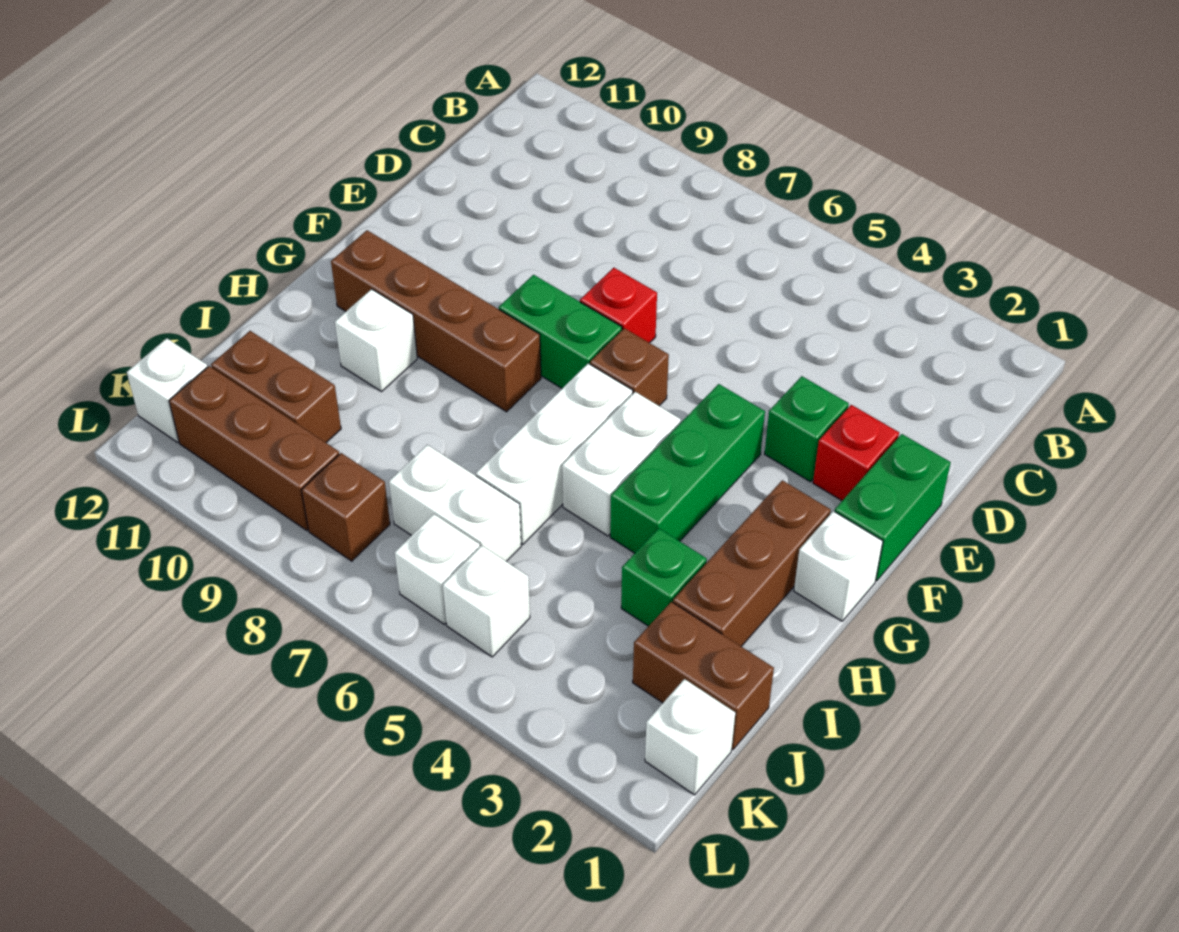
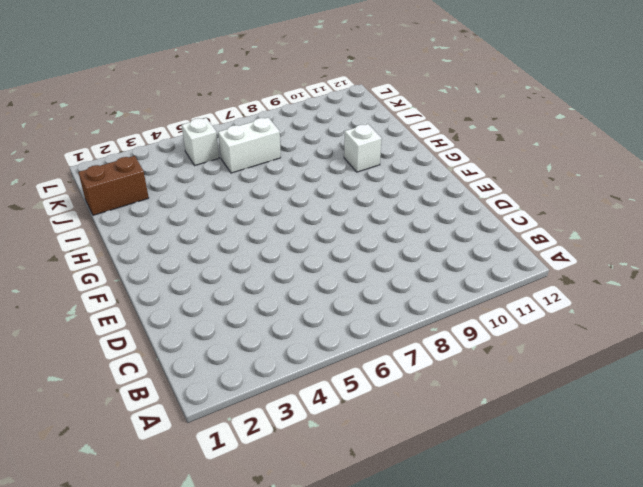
none -> green 1x2 brick [835,434,951,581]
none -> red 1x1 brick [813,405,899,501]
none -> green 1x1 brick [765,376,849,482]

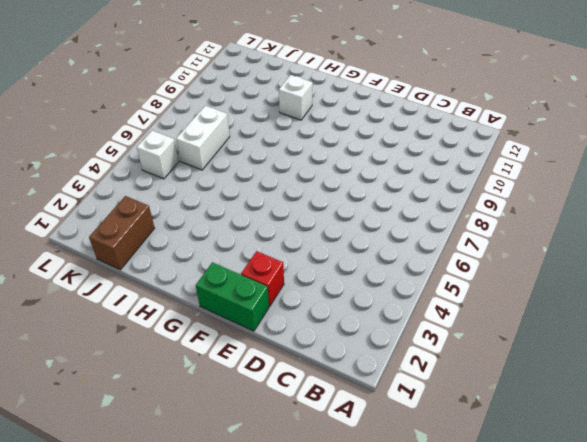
none -> green 1x1 brick [765,376,849,482]
none -> red 1x1 brick [580,268,657,343]
none -> green 1x3 brick [610,384,765,553]

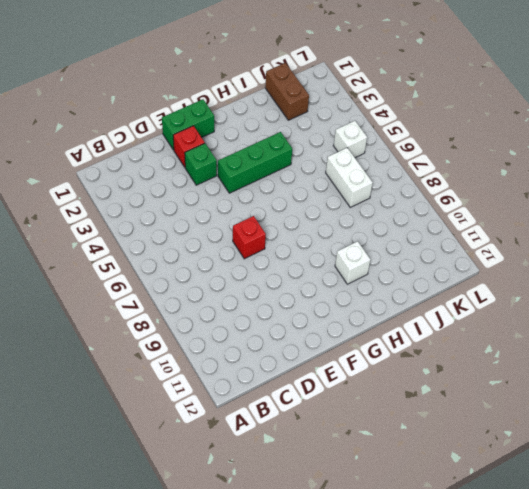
none -> brown 1x1 brick [590,328,669,406]
none -> green 1x2 brick [499,275,622,388]
none -> white 1x1 brick [794,511,883,621]

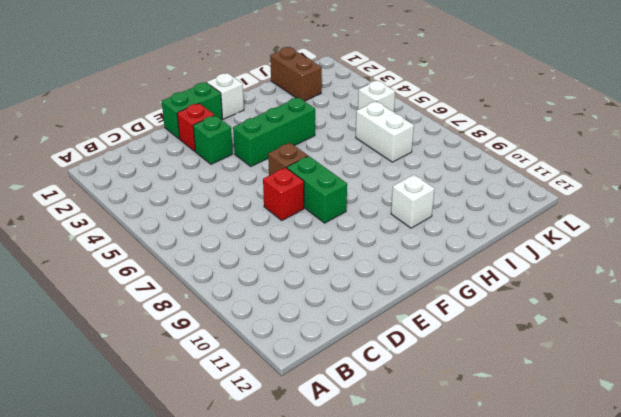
none -> brown 1x3 brick [673,480,831,646]
none -> white 1x2 brick [562,392,681,536]
none -> white 1x3 brick [476,364,633,544]

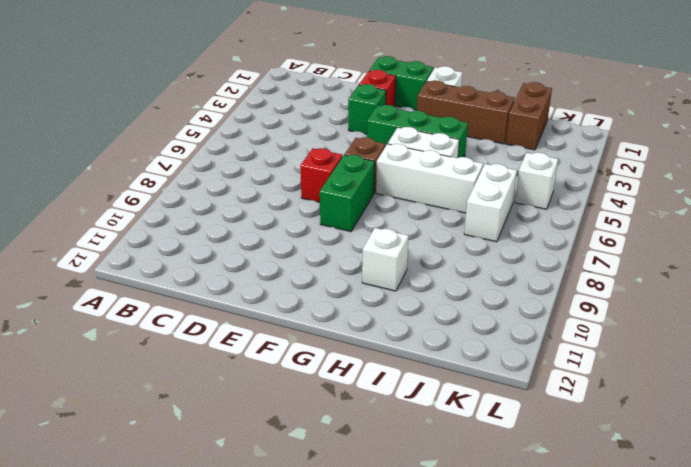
none -> brown 1x4 brick [331,230,541,412]
none -> green 1x1 brick [621,528,707,626]
none -> brown 1x2 brick [211,331,341,443]

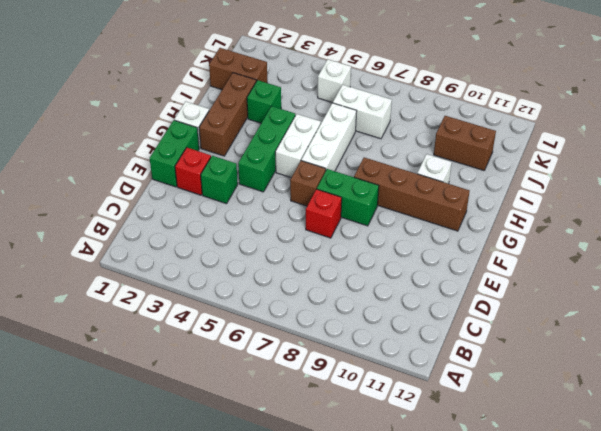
none -> white 1x1 brick [645,679,735,795]
none -> white 1x1 brick [395,514,480,624]
none -> brown 1x1 brick [302,453,390,561]

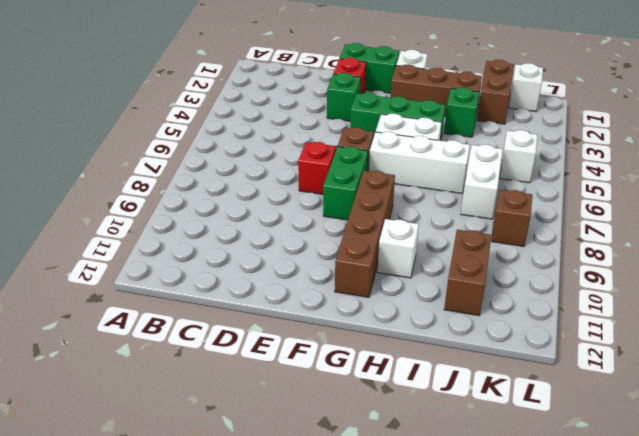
none -> white 1x1 brick [395,514,480,624]
none -> brown 1x3 brick [169,366,339,531]
none -> white 1x1 brick [127,338,207,442]

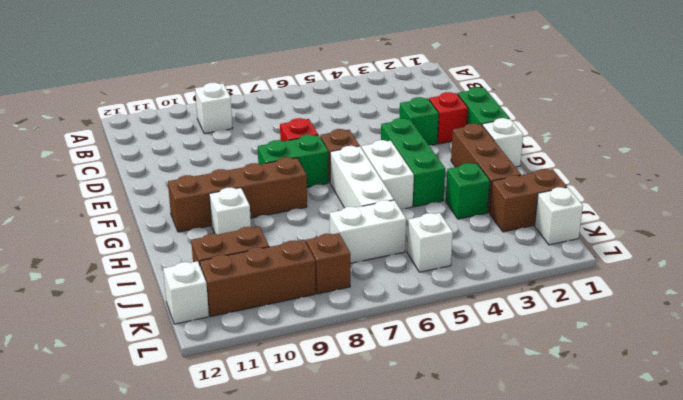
white 1x1 brick [195,83,233,134] -> white 1x1 brick moved to [395,514,480,624]

